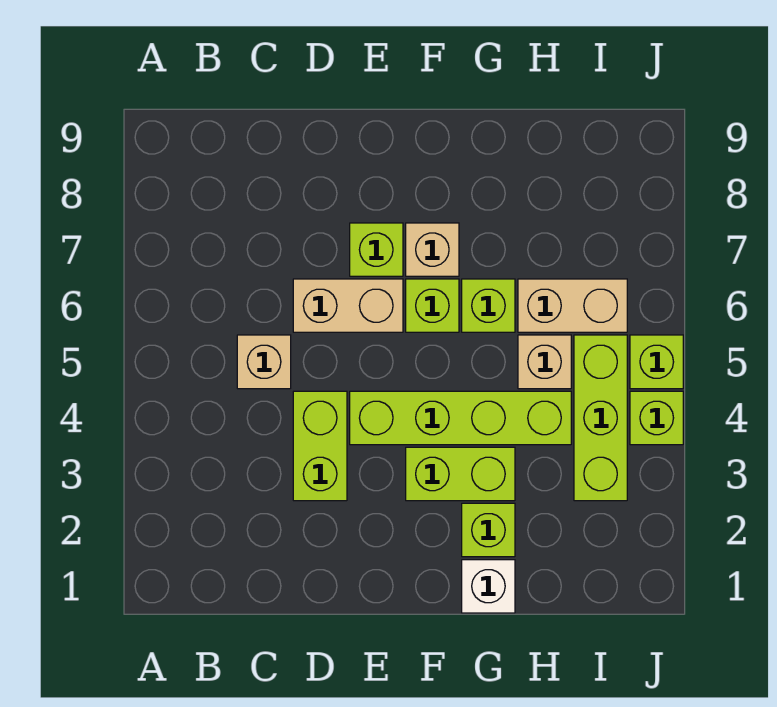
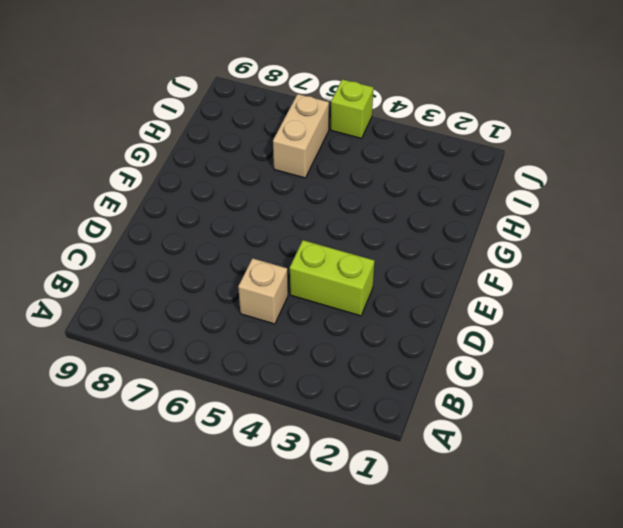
none -> tan 1x2 brick [293,279,403,332]
none -> lime 1x4 brick [350,391,571,445]
none -> lime 1x1 brick [350,223,403,276]

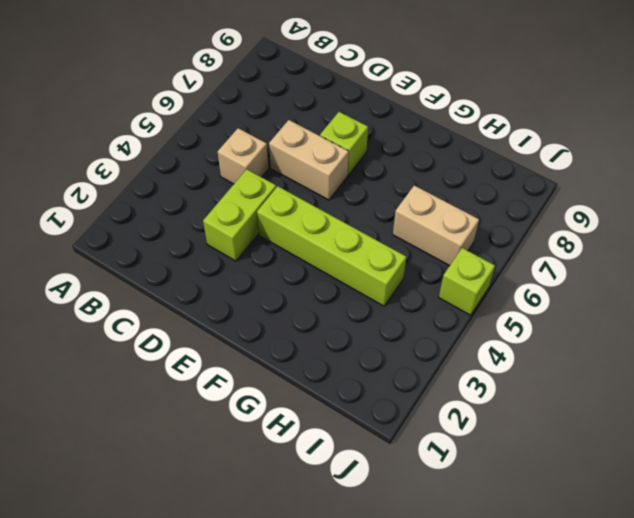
none -> lime 1x2 brick [406,447,515,501]
none -> lime 1x1 brick [406,279,459,332]
none -> tan 1x1 brick [406,223,459,276]

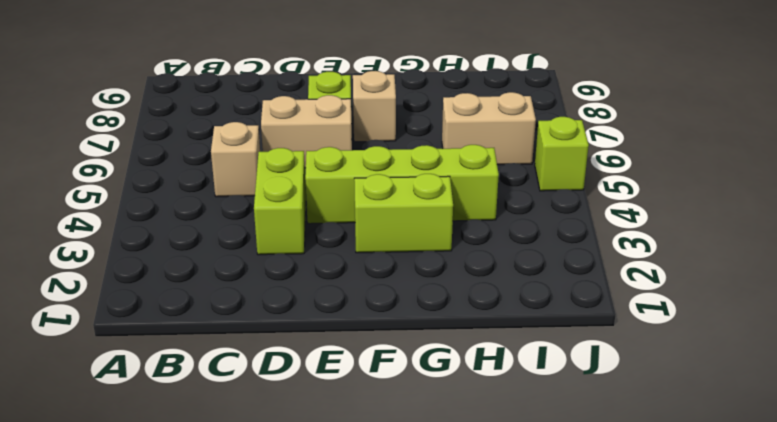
none -> lime 1x1 brick [406,279,459,332]
none -> white 1x1 brick [462,560,515,613]
none -> lime 1x1 brick [462,503,515,557]

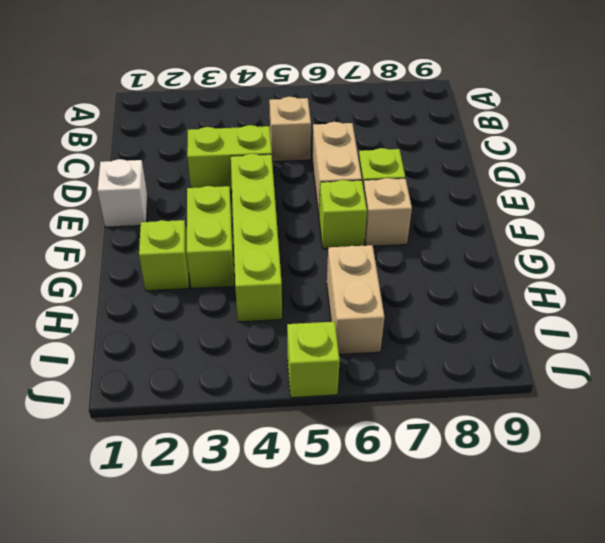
white 1x1 brick [97,159,148,227] -> white 1x1 brick moved to [462,560,515,613]
none -> lime 1x1 brick [462,279,515,332]
none -> tan 1x1 brick [518,335,571,389]
none -> lime 1x3 brick [574,335,627,501]

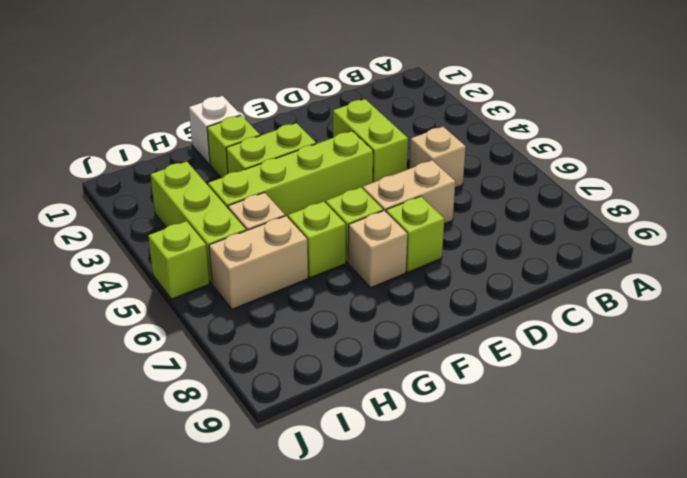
none -> lime 1x1 brick [630,391,683,445]

